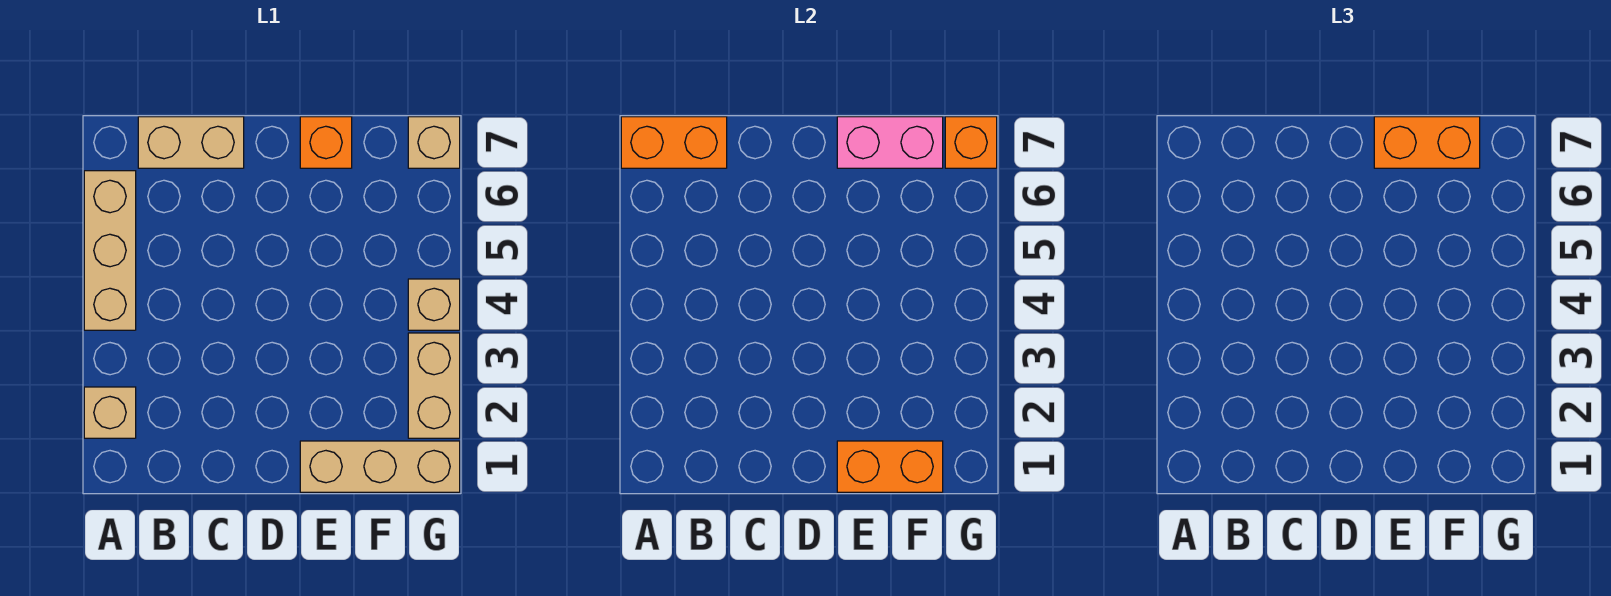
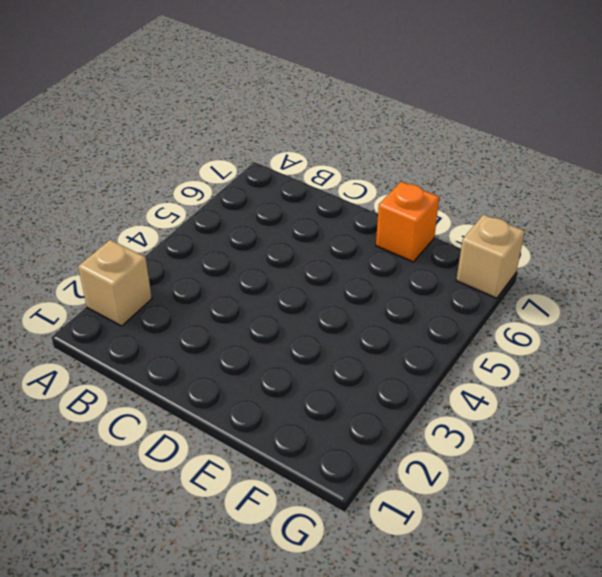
none -> tan 1x3 brick [84,171,136,330]
none -> tan 1x2 brick [138,117,244,168]
none -> tan 1x3 brick [300,441,460,492]

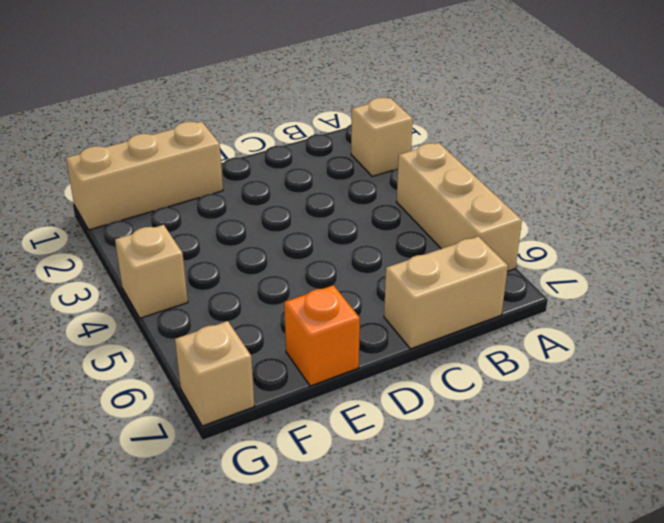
none -> tan 1x2 brick [408,333,460,438]
none -> orange 1x2 brick [621,117,727,168]
none -> orange 1x2 brick [837,441,943,492]

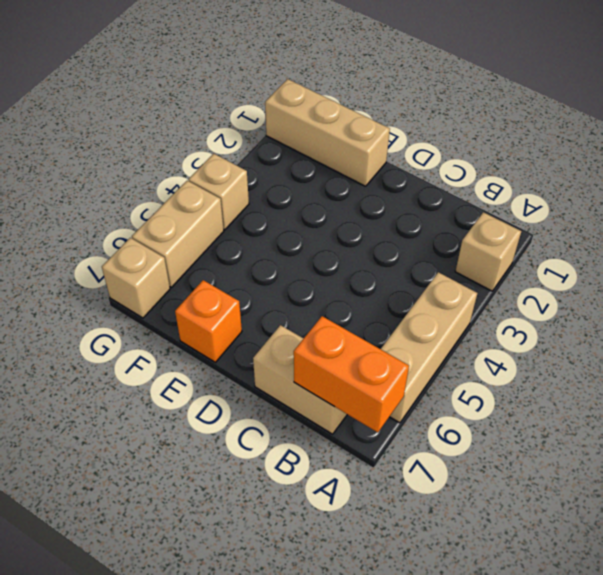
tan 1x2 brick [132,181,224,287] -> tan 1x2 brick moved to [408,333,460,438]
none -> orange 1x2 brick [837,441,943,492]
none -> pink 1x2 brick [837,117,943,168]
none -> orange 1x1 brick [945,117,997,168]

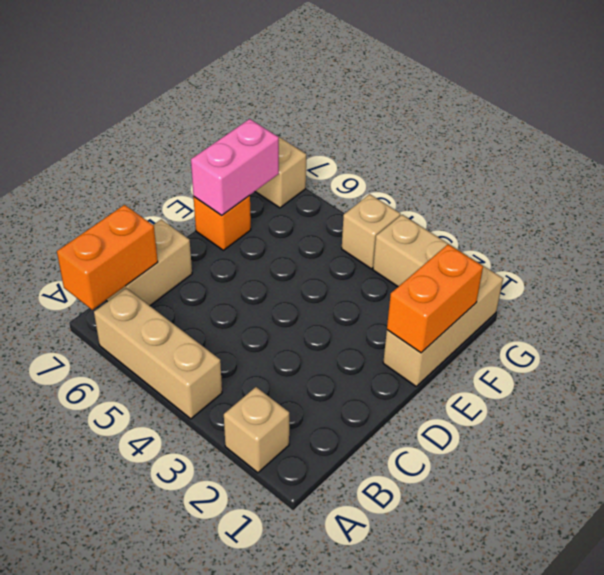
none -> orange 1x1 brick [945,117,997,168]
none -> orange 1x2 brick [1374,117,1480,168]

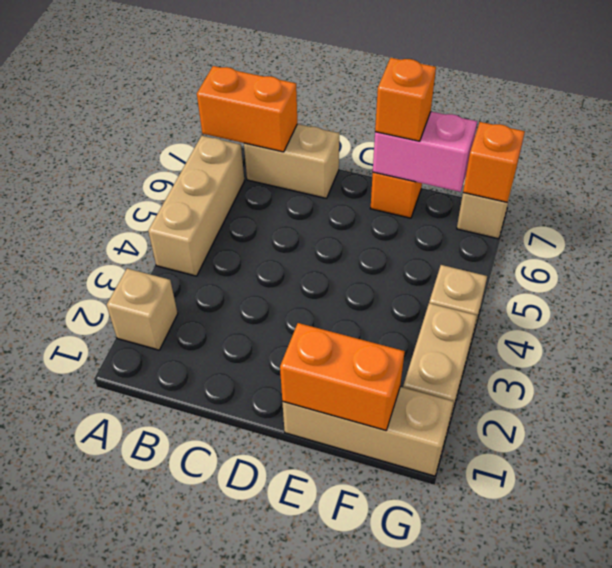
orange 1x1 brick [375,58,436,141] -> orange 1x2 brick [1374,117,1480,168]

